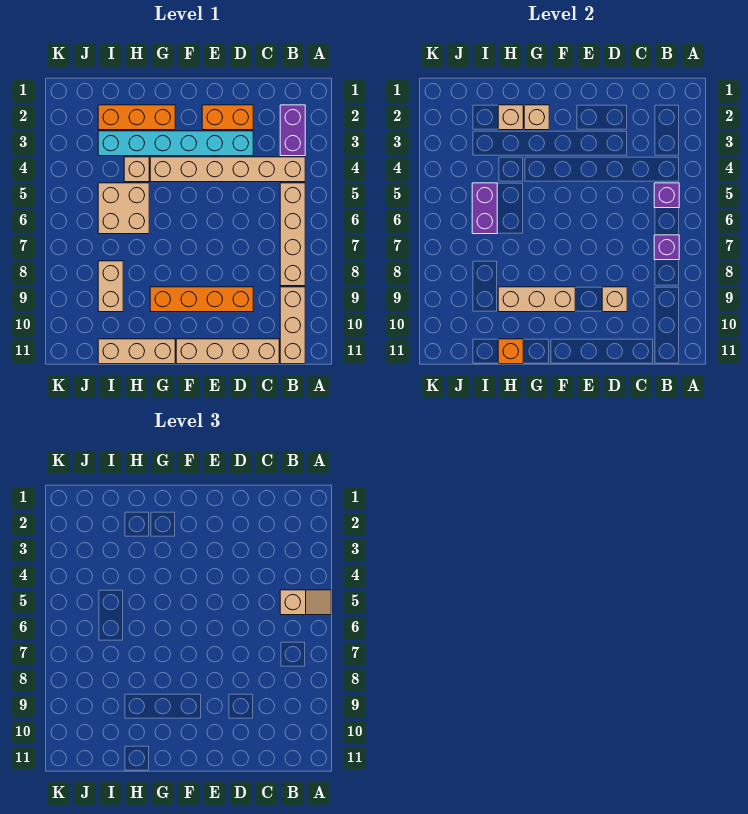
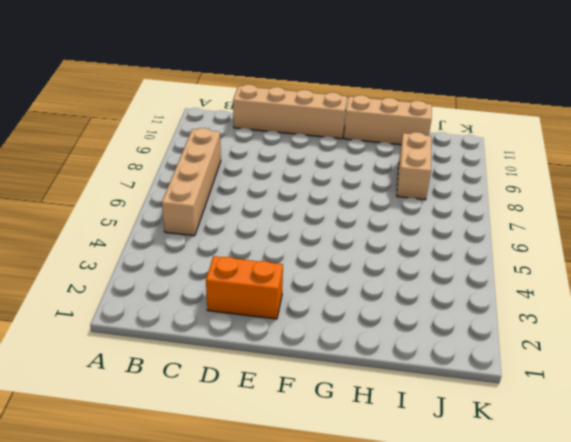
none -> purple 1x2 brick [280,105,305,156]
none -> tan 1x6 brick [150,157,305,182]
none -> tan 1x3 brick [280,287,305,364]

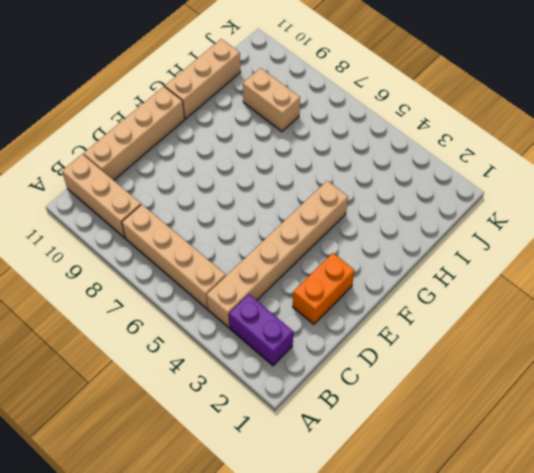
none -> cyan 1x6 brick [98,131,253,156]
none -> orange 1x4 brick [150,287,253,312]
none -> orange 1x3 brick [98,105,175,130]

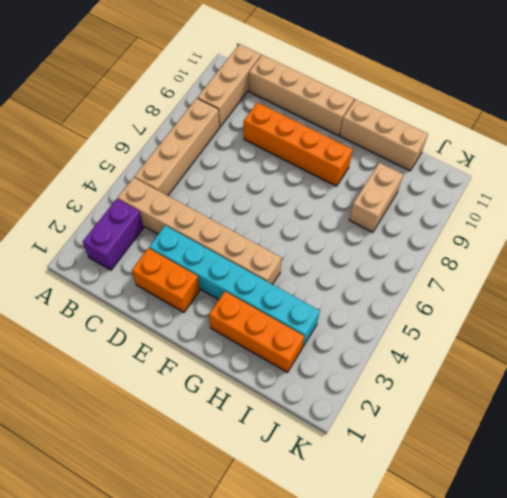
none -> tan 1x1 brick [124,157,149,182]
none -> tan 2x2 brick [98,183,149,234]
none -> purple 1x1 brick [654,183,679,208]

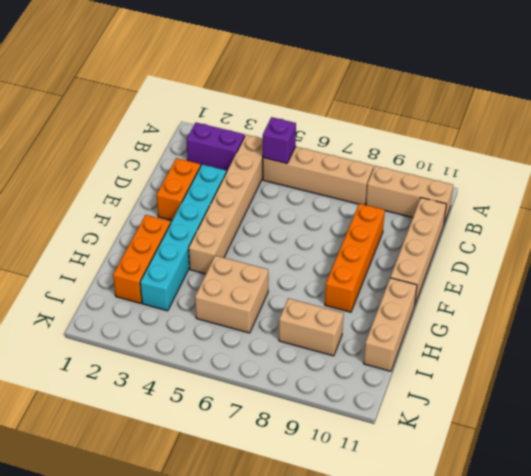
none -> tan 1x1 brick [124,157,149,182]
none -> purple 1x1 brick [654,235,679,260]
none -> tan 1x1 brick [602,287,627,312]

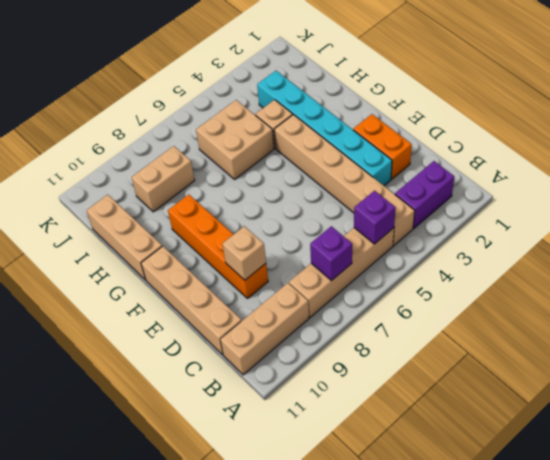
none -> orange 1x3 brick [98,105,175,130]
none -> tan 1x3 brick [498,287,575,312]
none -> tan 1x1 brick [524,105,549,130]

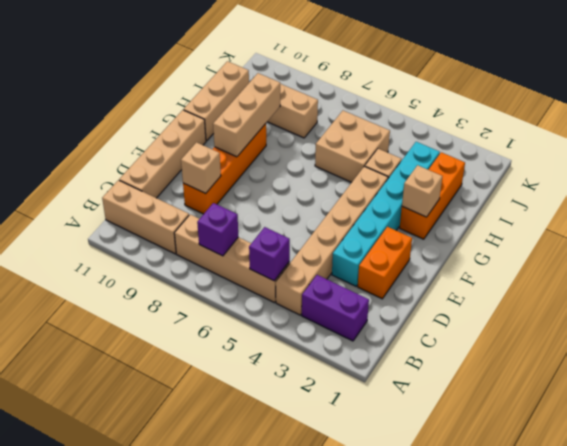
none -> tan 1x1 brick [498,105,523,130]
none -> orange 1x1 brick [498,339,523,364]
none -> purple 1x2 brick [472,183,497,234]

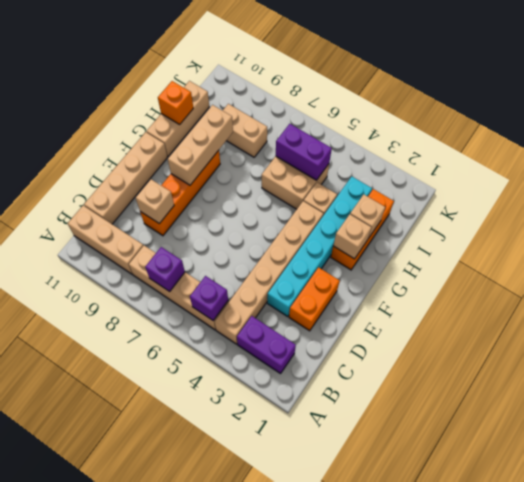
none -> tan 1x2 slope [280,590,331,615]

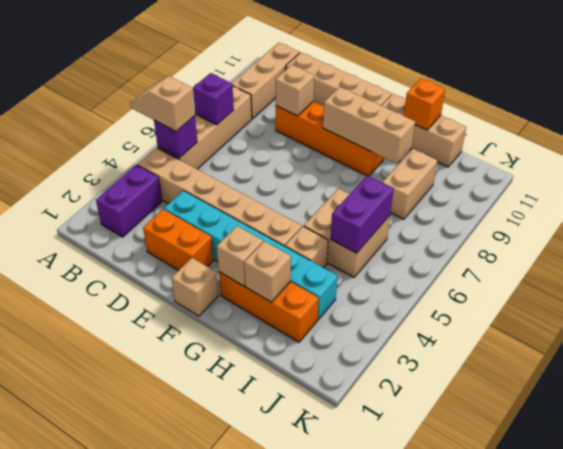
tan 1x1 brick [172,258,219,316] -> none

